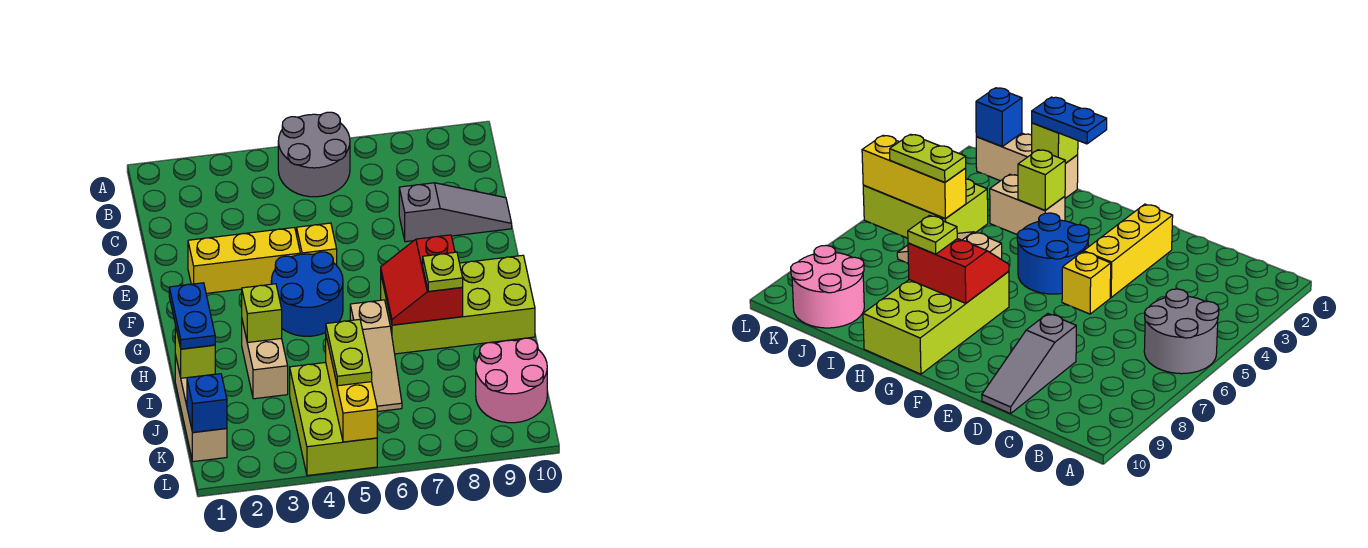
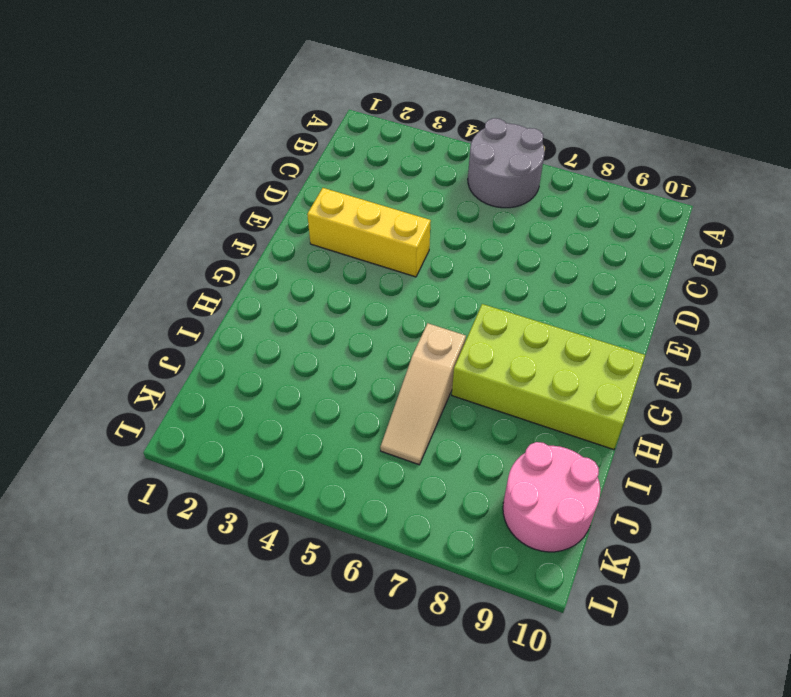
none -> grey 1x3 slope [399,183,512,242]
none -> yellow 1x1 brick [297,223,337,265]
none -> blue 2x2 round brick [271,252,343,336]

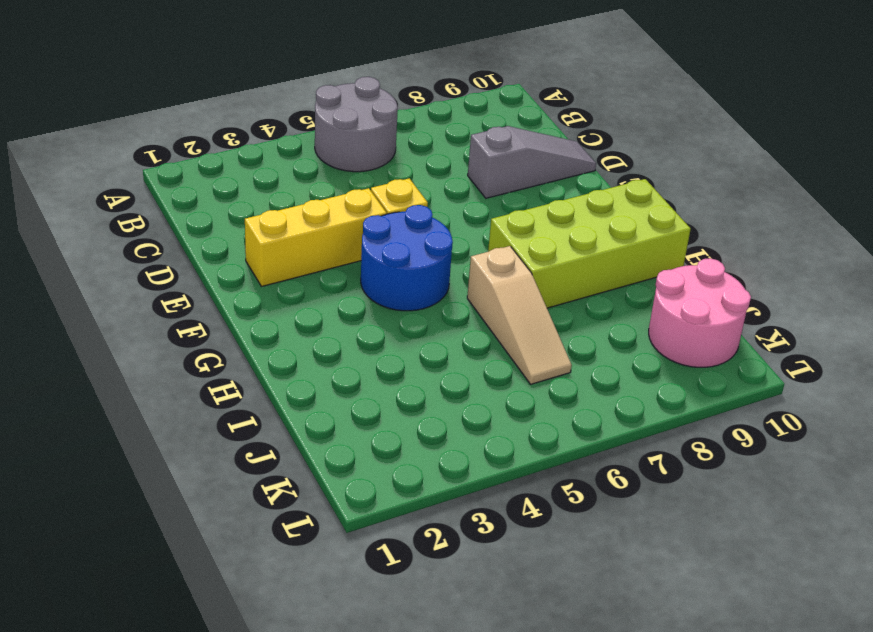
none -> tan 1x2 brick [242,321,288,399]
none -> tan 1x3 brick [175,355,227,462]
none -> lime 2x3 brick [290,363,377,476]

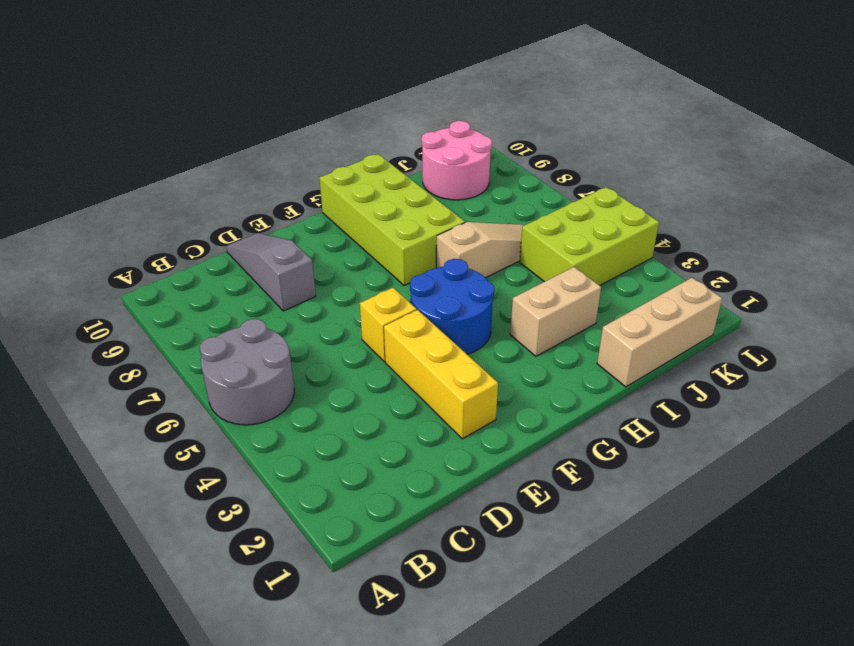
none -> red 2x2 slope [381,235,463,325]
none -> lime 1x1 brick [242,284,282,343]
none -> lime 1x1 brick [175,325,215,378]

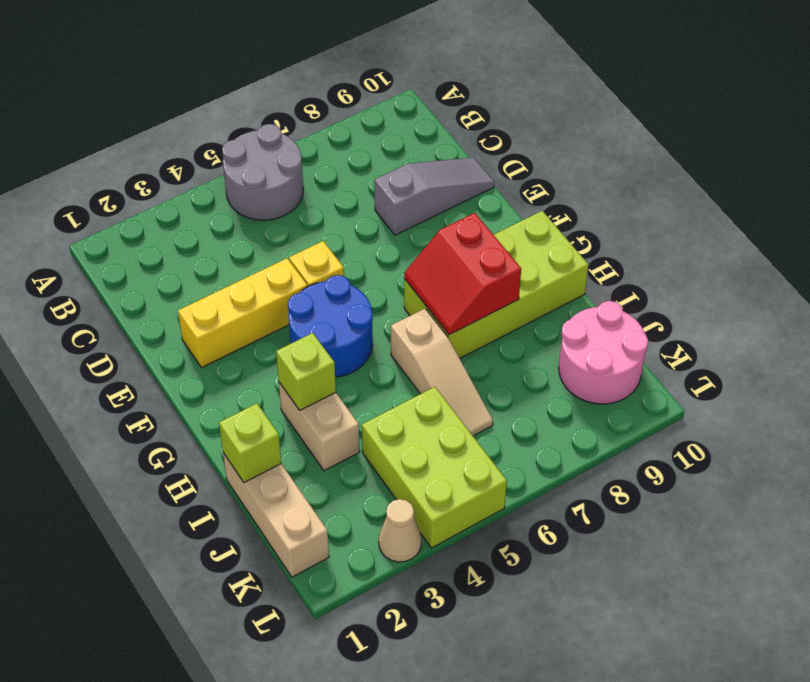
tan 1x1 cone [379,499,421,562] -> none
none -> yellow 1x3 brick [326,337,377,442]
none -> blue 1x1 brick [187,374,227,432]
none -> blue 1x2 plate [169,283,215,349]

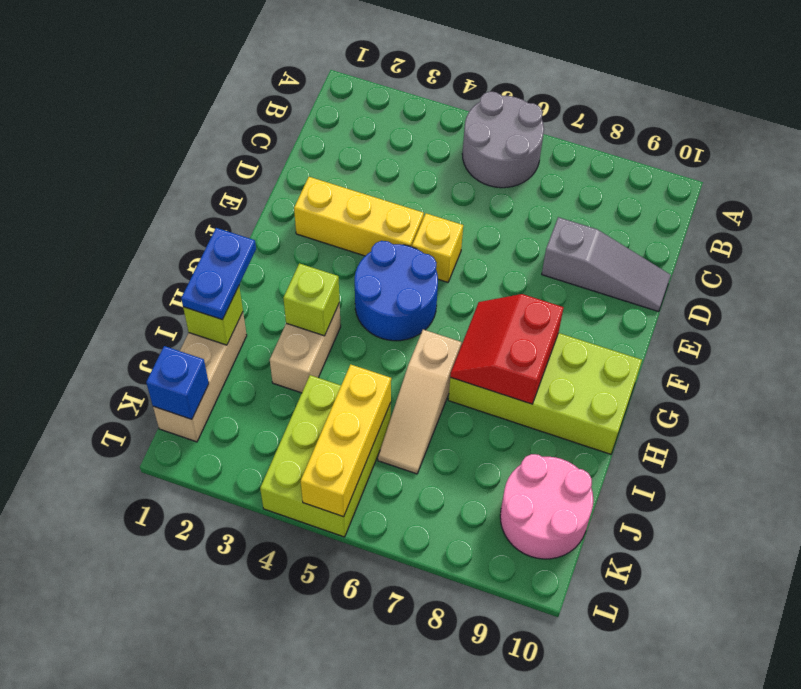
none -> lime 1x1 plate [423,252,463,291]
none -> lime 1x2 plate [326,319,372,386]

